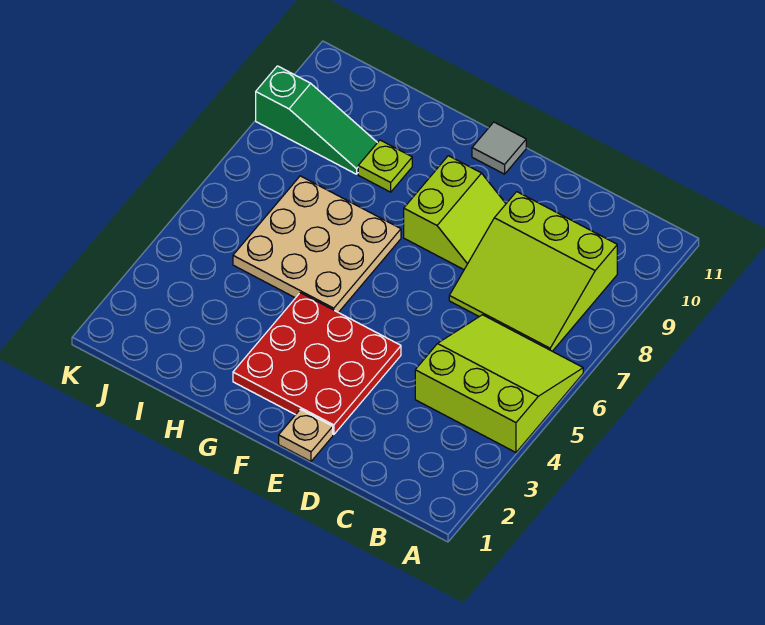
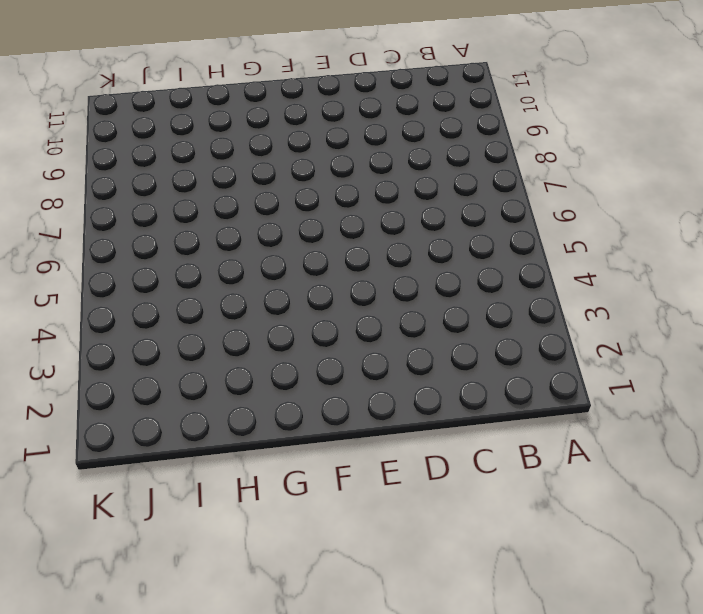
none -> lime 3x3 slope [415,315,583,452]
none -> lime 3x3 slope [449,192,617,351]

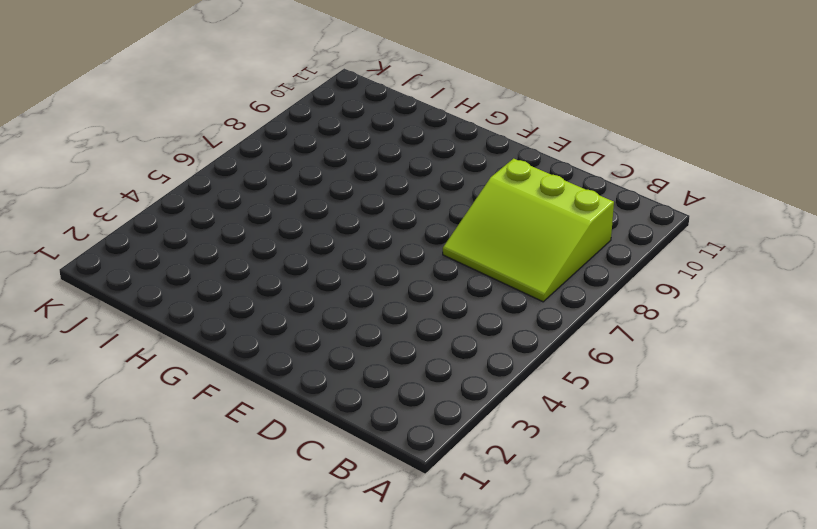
none -> lime 3x3 slope [415,315,583,452]
none -> tan 1x1 plate [279,409,333,461]

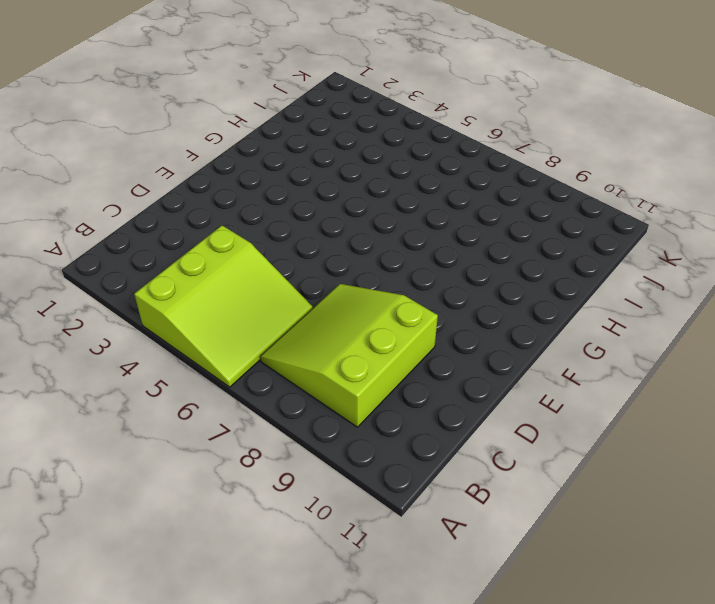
none -> tan 1x1 plate [279,409,333,461]
none -> red 3x3 plate [233,293,401,435]

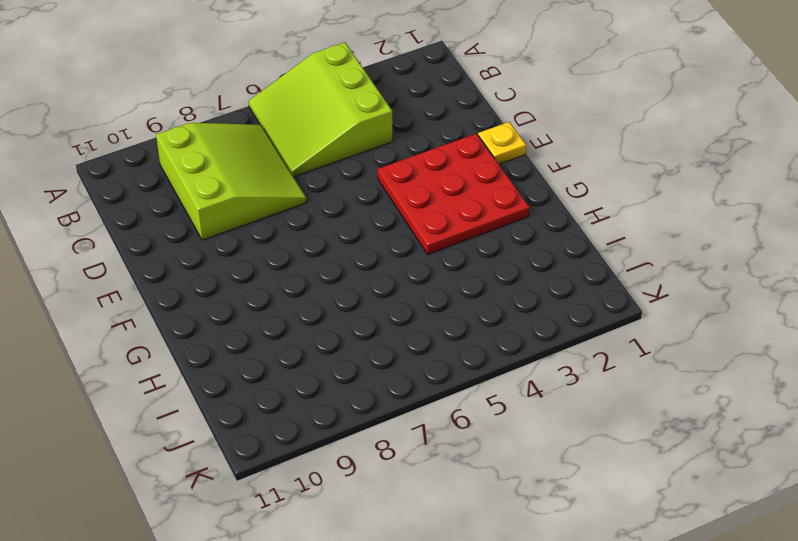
yellow 1x1 plate [478,122,526,164] -> tan 1x1 plate [279,409,333,461]
none -> lime 2x2 slope [404,156,506,270]
none -> grey 1x1 tile [472,122,526,174]

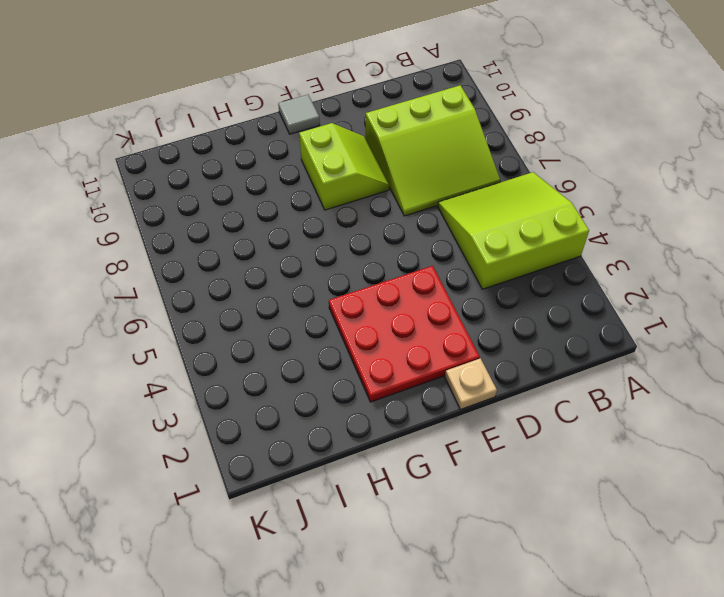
none -> tan 3x3 plate [233,176,401,313]
none -> lime 1x1 plate [358,140,412,192]

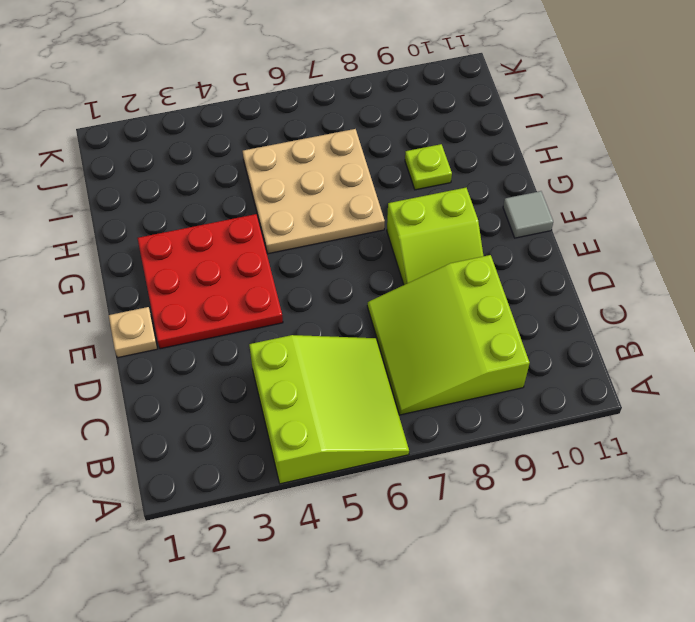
none -> green 1x3 slope [256,66,377,174]

